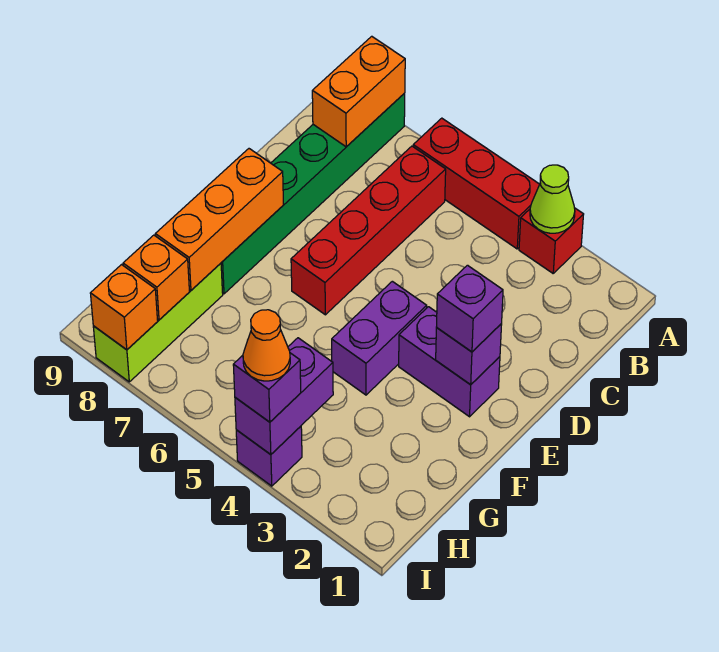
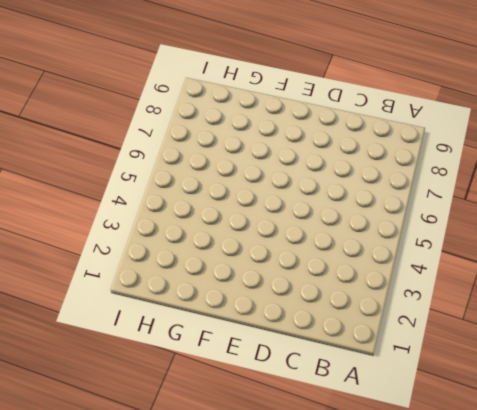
none -> red 1x1 brick [519,208,584,273]
none -> red 1x3 brick [413,118,540,249]
none -> green 1x6 brick [221,93,405,294]

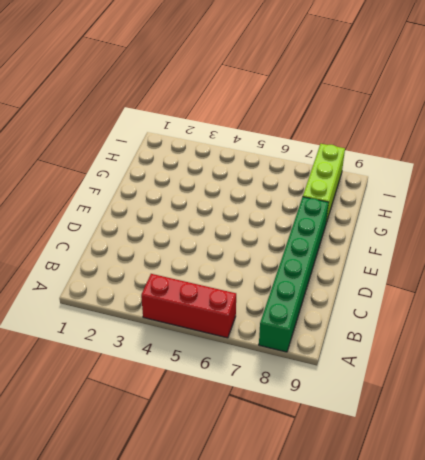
none -> red 1x1 brick [519,208,584,273]
none -> red 1x4 brick [291,146,446,315]
none -> purple 1x2 brick [399,307,500,417]

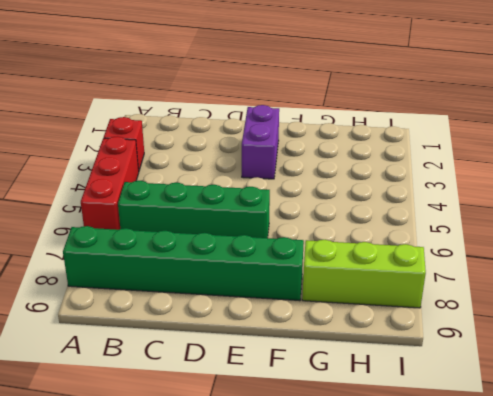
green 1x4 brick [118,181,270,238] -> red 1x4 brick [291,146,446,315]
none -> purple 1x2 brick [332,281,427,395]
none -> purple 1x1 brick [236,426,302,486]
none -> lime 1x1 cone [530,165,575,233]

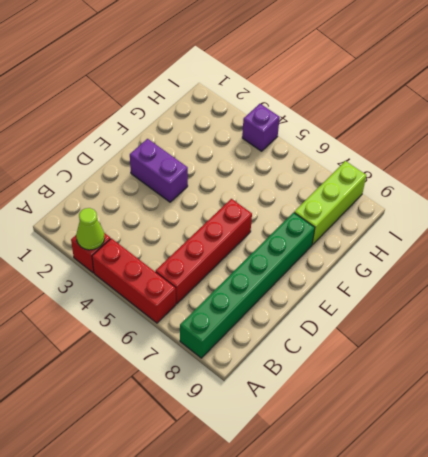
none -> purple 1x2 brick [332,281,427,395]
none -> orange 1x2 brick [312,36,405,147]
none -> purple 1x1 brick [436,324,502,385]

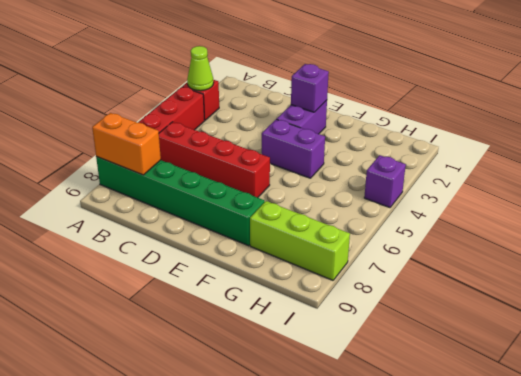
none -> orange 1x3 brick [155,149,284,290]
none -> purple 1x2 brick [235,338,333,455]
none -> orange 1x1 brick [123,235,189,320]

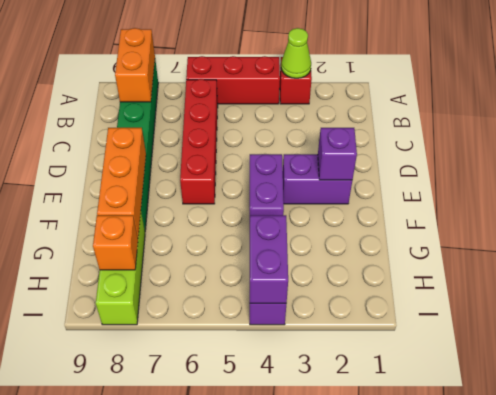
none -> orange 1x1 brick [90,265,158,350]
none -> purple 1x1 brick [437,265,503,352]
none -> purple 1x1 brick [233,353,301,422]

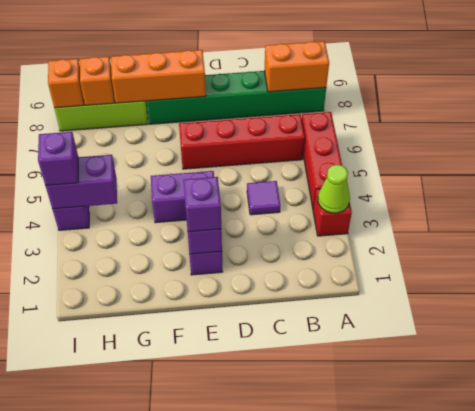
purple 1x1 tile [247,181,280,215] -> none
none -> orange 1x1 cone [243,310,290,381]

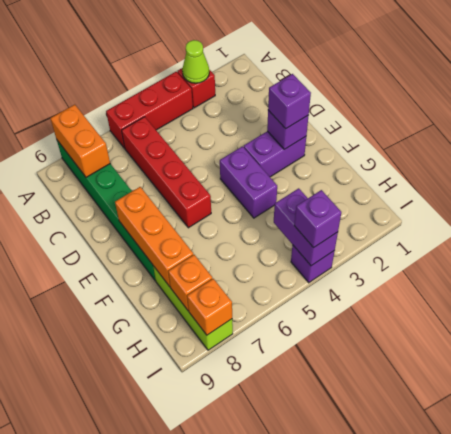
none -> orange 1x1 cone [243,310,290,381]

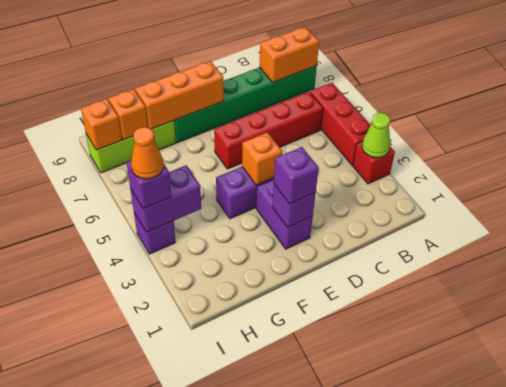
orange 1x1 brick [242,132,282,185] -> none

